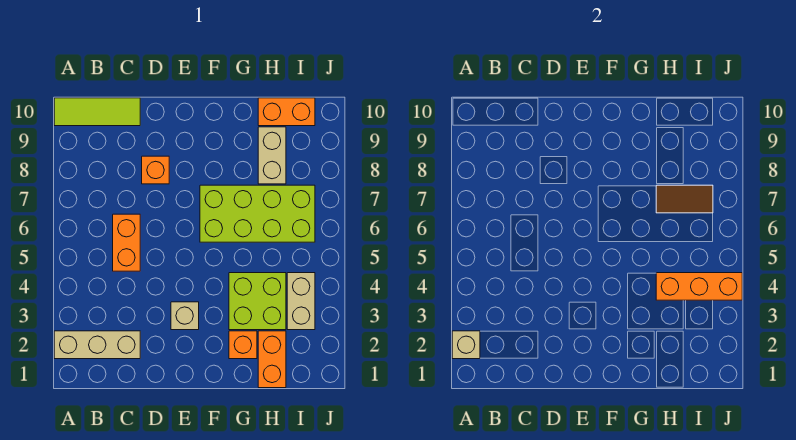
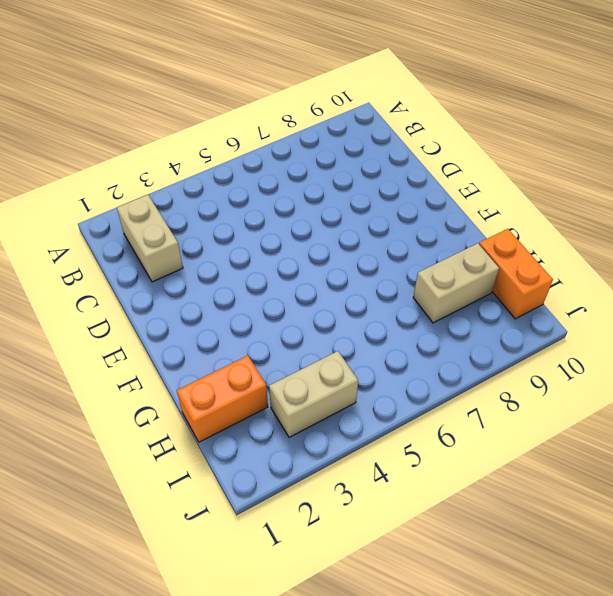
tan 1x2 brick [117,195,183,282] -> tan 1x3 brick [54,331,140,359]
none -> lime 1x3 tile [54,98,140,126]
none -> orange 1x2 brick [113,214,140,271]
none -> orange 1x1 brick [142,156,169,184]

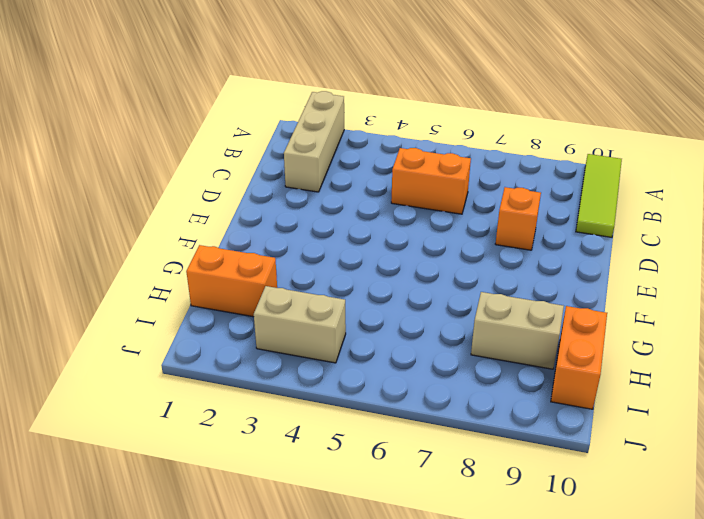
none -> tan 1x1 brick [171,302,199,330]
none -> lime 2x4 brick [200,185,315,242]
none -> orange 1x1 brick [229,331,257,359]

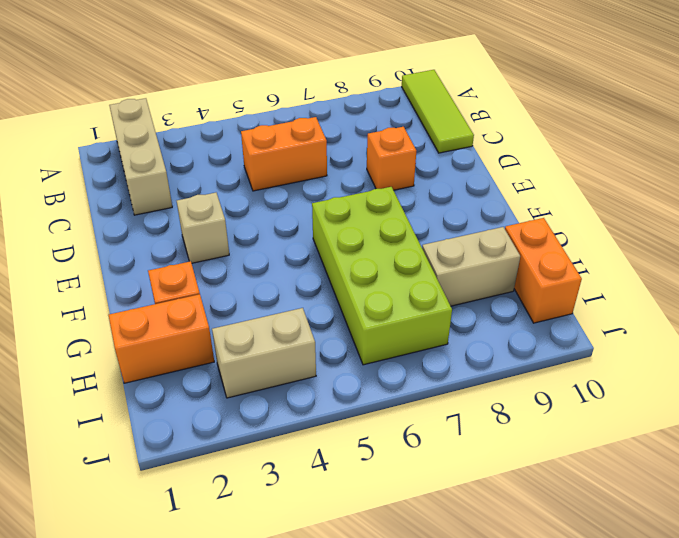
none -> lime 2x2 brick [229,273,286,330]
none -> tan 1x1 brick [452,331,480,359]
none -> orange 1x3 brick [656,273,742,300]

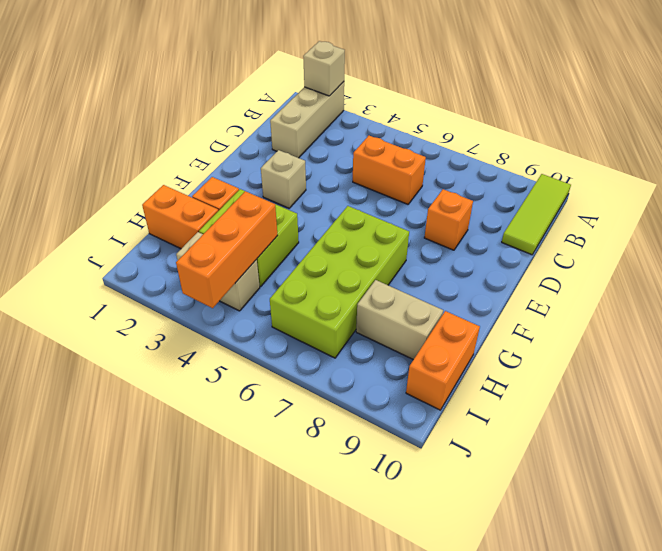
none -> brown 1x2 tile [656,185,713,213]

